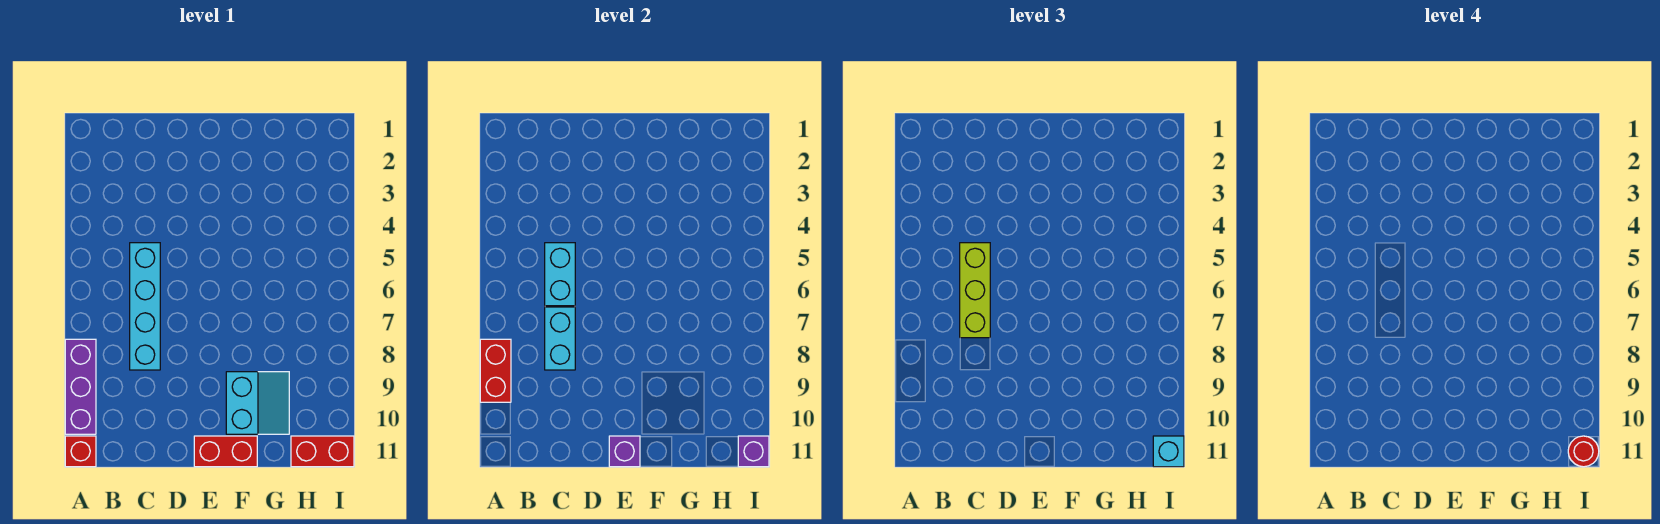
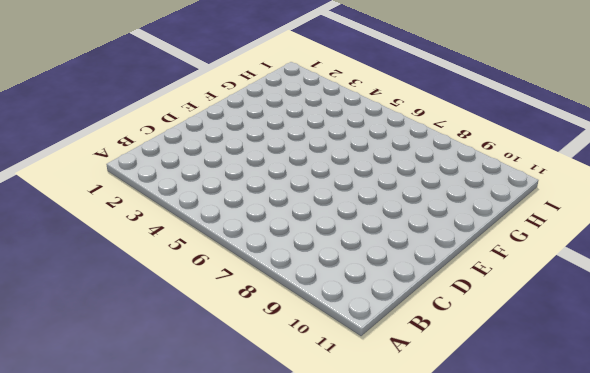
none -> purple 1x3 brick [65,339,96,434]
none -> red 1x1 brick [65,436,96,467]
none -> cyan 1x4 brick [130,243,160,370]

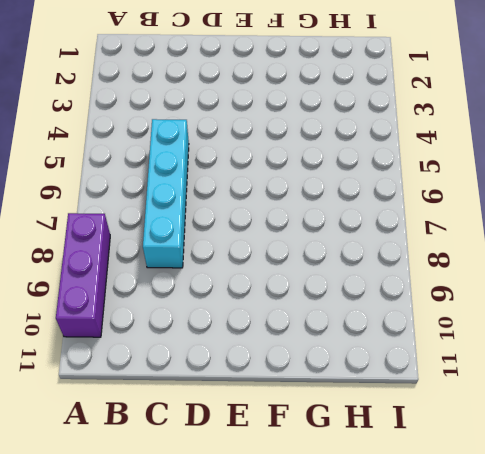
none -> red 1x1 brick [65,436,96,467]
none -> red 1x2 brick [194,436,257,467]
none -> cyan 2x2 slope [226,372,289,434]

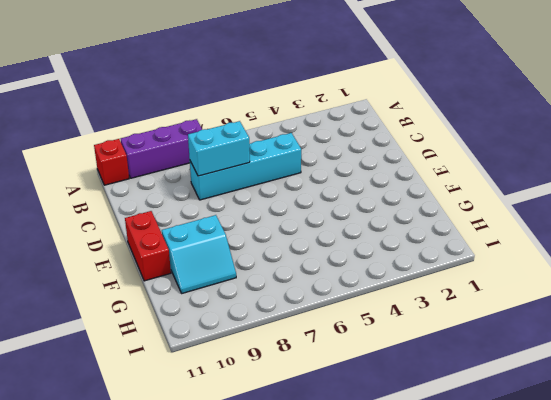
none -> red 1x2 brick [291,436,354,467]
none -> red 1x2 brick [480,339,511,402]
none -> cyan 1x2 brick [545,243,575,306]

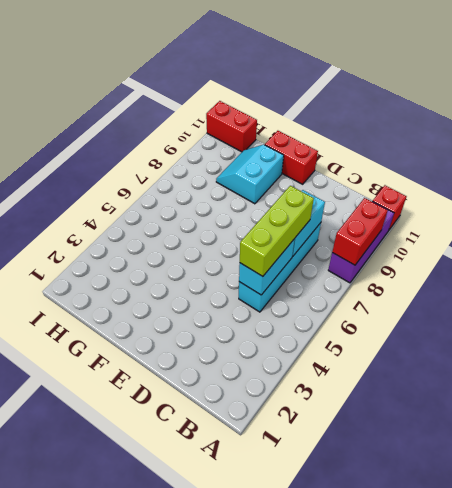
none -> purple 1x1 brick [609,436,640,467]
none -> purple 1x1 brick [738,436,769,467]
none -> cyan 1x1 brick [1153,436,1184,467]

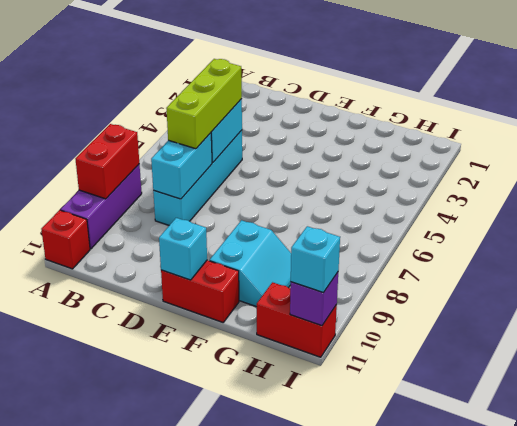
cyan 1x1 brick [159,218,207,280] -> purple 1x1 brick [609,436,640,467]
none -> red 1x1 round brick [1568,436,1599,467]

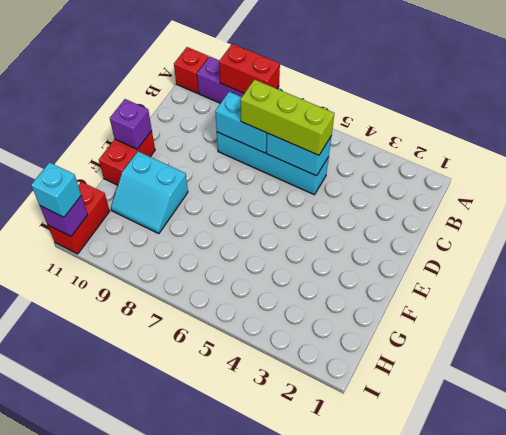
none -> red 1x1 round brick [1568,436,1599,467]

